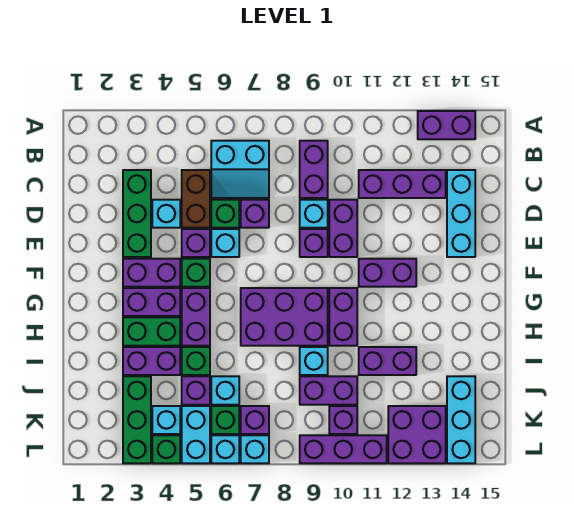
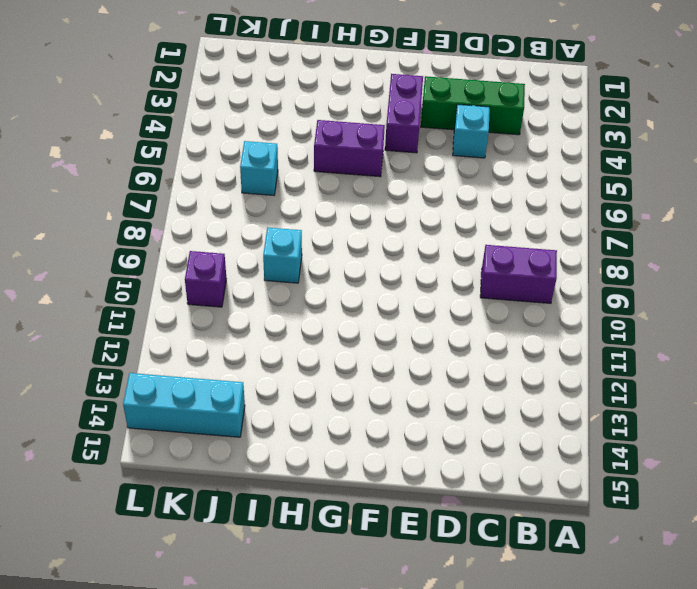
none -> purple 1x2 brick [418,111,475,139]
none -> cyan 2x2 slope [211,141,269,198]
none -> brown 1x2 brick [182,170,210,228]
none -> purple 1x3 brick [359,170,446,198]

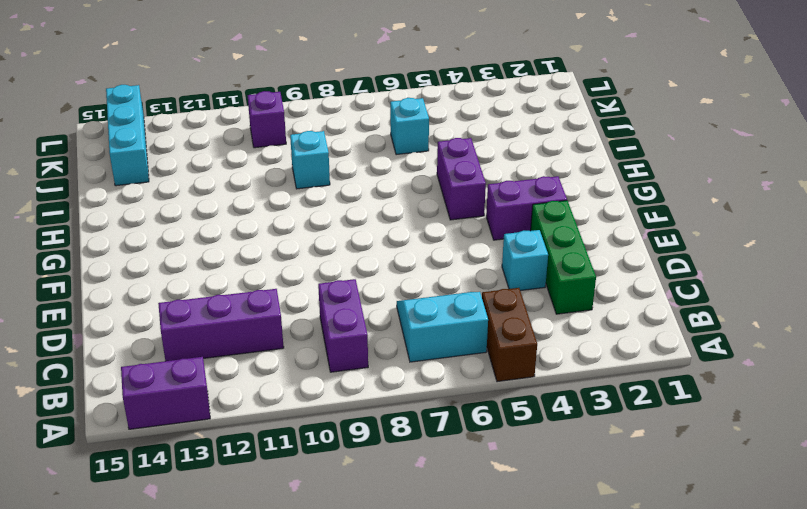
brown 1x2 brick [482,288,537,382] -> brown 1x2 brick moved to [182,170,210,228]
none -> cyan 1x3 brick [447,170,475,257]
none -> green 1x1 brick [211,200,239,228]
none -> purple 1x1 brick [241,200,269,228]
none -> cyan 1x1 brick [300,200,328,228]

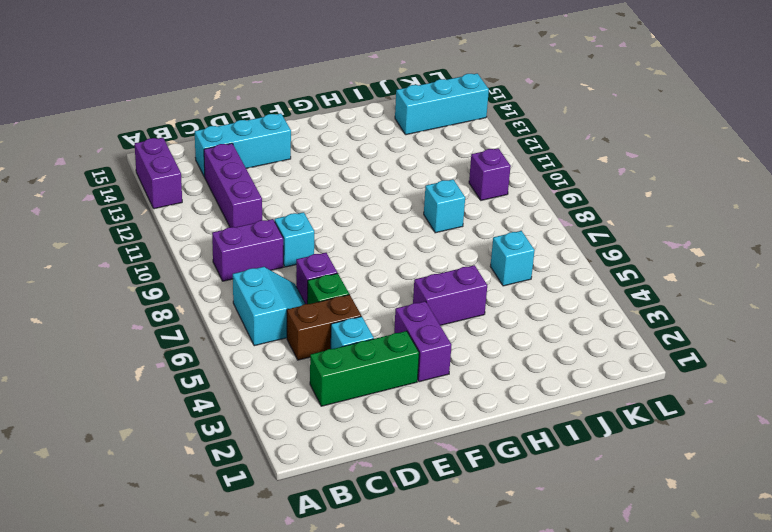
none -> purple 1x2 brick [329,200,357,257]
none -> purple 1x1 brick [182,229,210,257]
none -> cyan 1x1 brick [211,229,239,257]
none -> purple 1x1 brick [300,229,328,257]

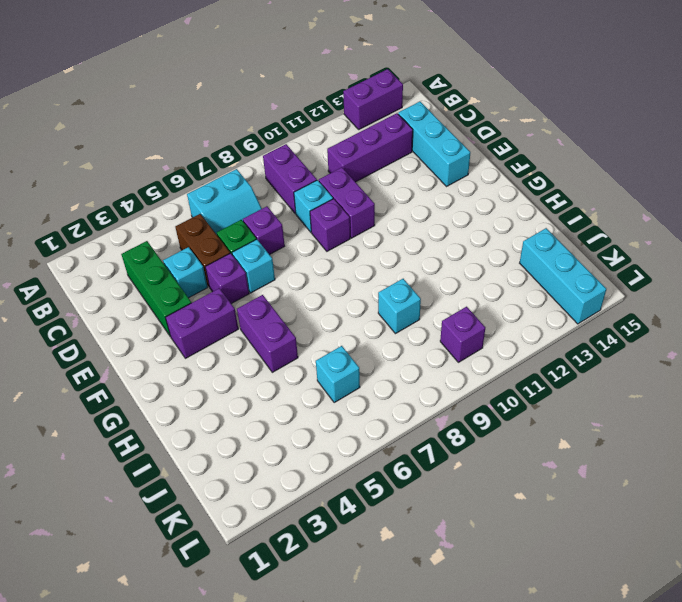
none -> green 1x1 brick [182,259,210,287]
none -> purple 1x2 brick [359,259,416,287]
none -> purple 1x2 brick [123,288,180,316]
none -> purple 2x3 brick [241,288,328,346]

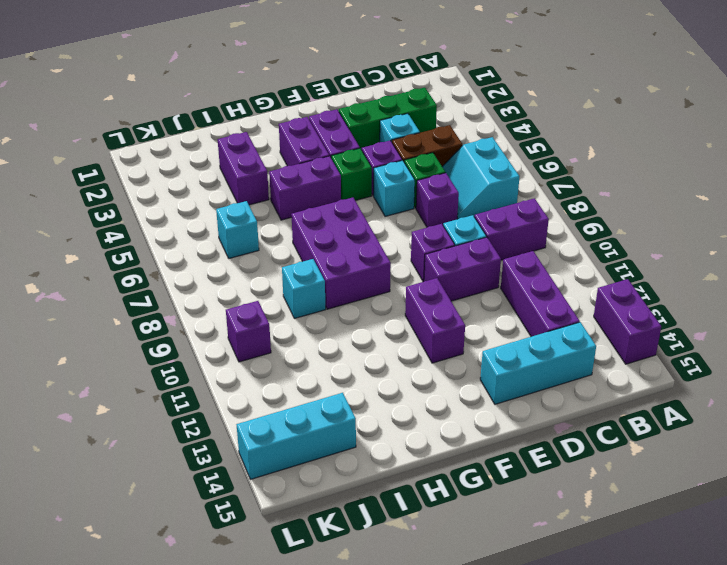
none -> purple 1x2 brick [329,288,357,346]
none -> green 1x2 brick [123,317,180,346]
none -> green 1x1 brick [182,347,210,375]
none -> purple 1x2 brick [359,347,416,375]

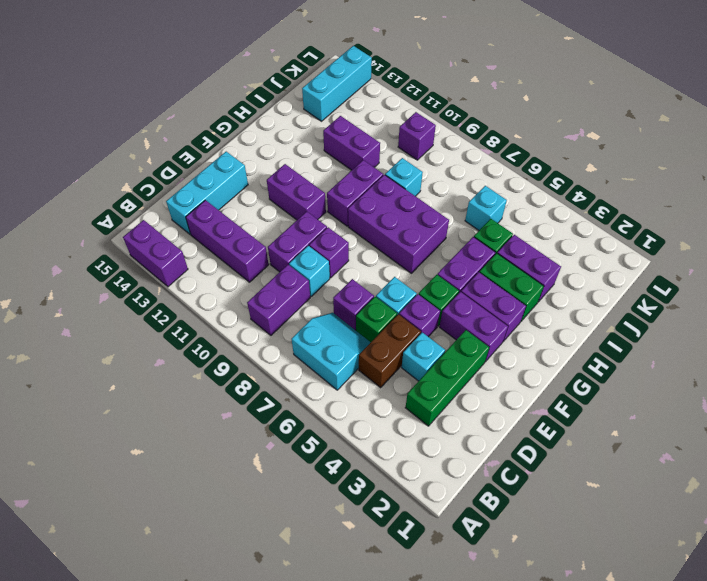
none -> green 1x3 brick [123,376,151,463]
none -> purple 1x1 brick [182,376,210,405]
none -> purple 1x2 brick [300,376,357,405]
none -> cyan 1x1 brick [152,406,180,434]

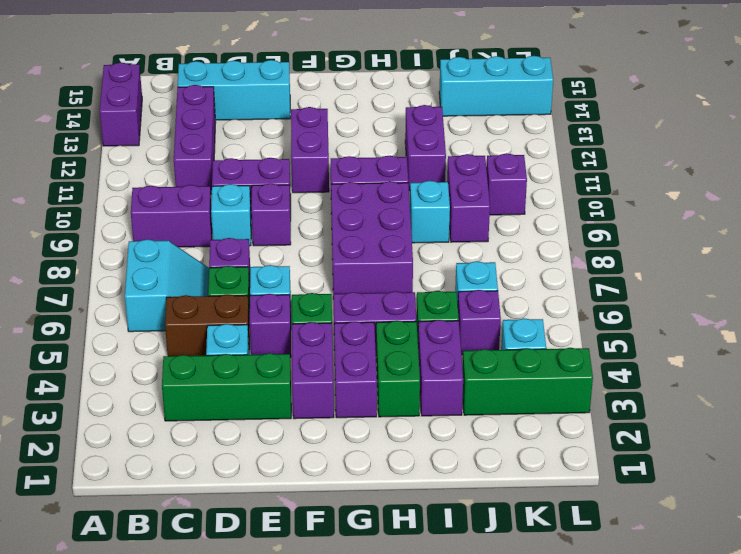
none -> cyan 1x2 brick [182,406,210,463]
none -> green 1x1 brick [211,406,239,434]
none -> purple 1x1 brick [241,406,269,434]
none -> purple 2x2 brick [388,406,446,463]

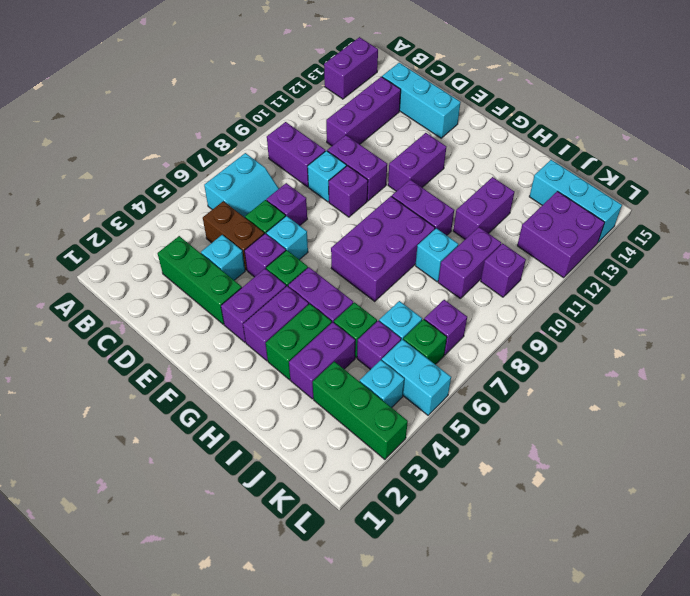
none -> green 1x1 brick [152,435,180,463]
none -> cyan 1x1 brick [211,435,239,463]
none -> cyan 1x1 brick [241,435,269,463]
none -> purple 1x3 brick [300,435,387,463]

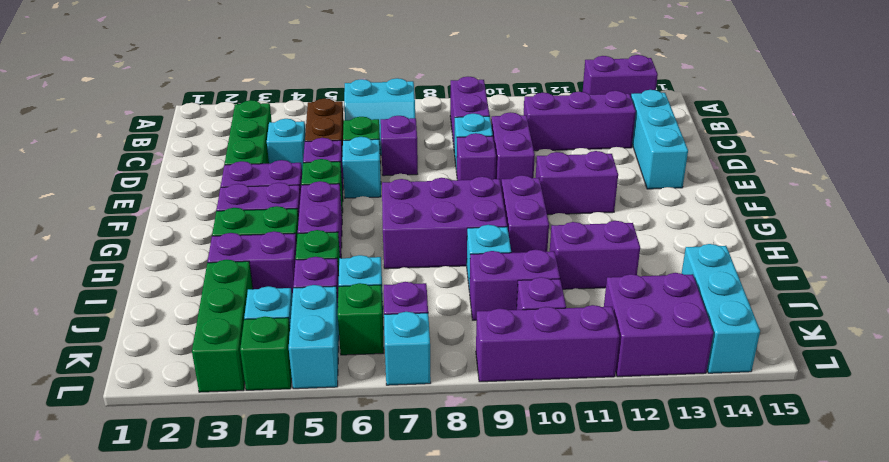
none -> cyan 1x1 brick [211,435,239,463]

